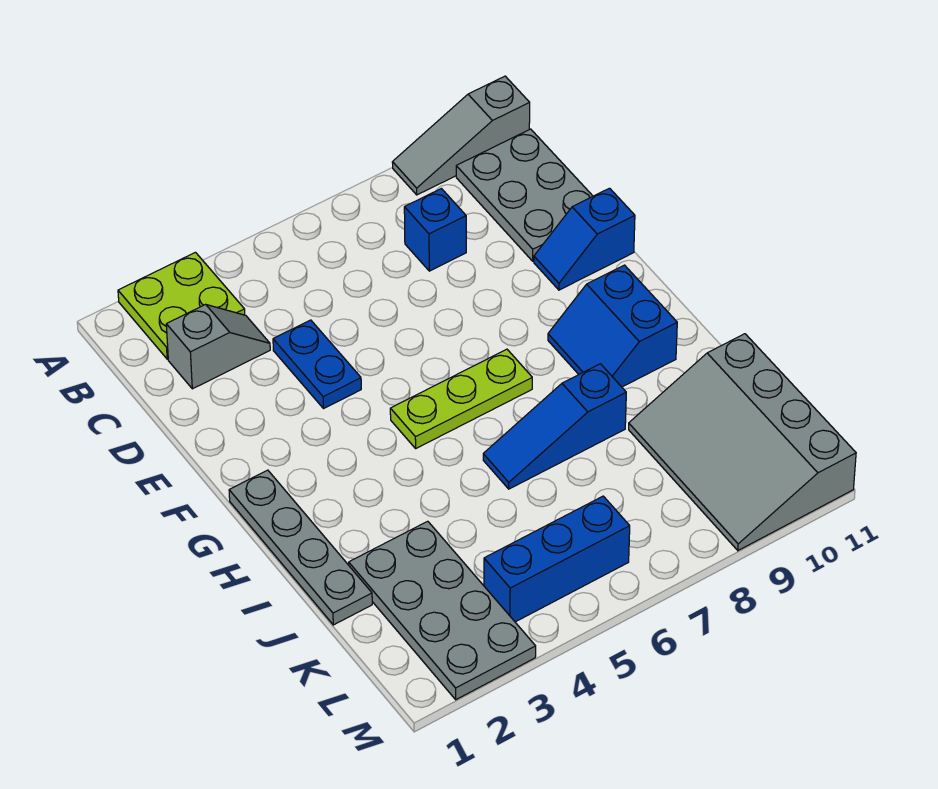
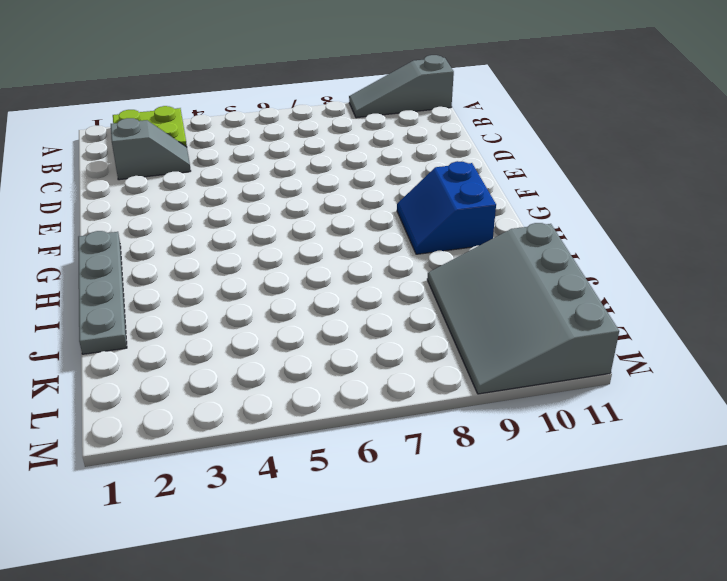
none -> grey 2x3 plate [456,129,593,261]
none -> blue 1x1 brick [404,189,466,271]
none -> blue 1x2 plate [273,320,361,409]

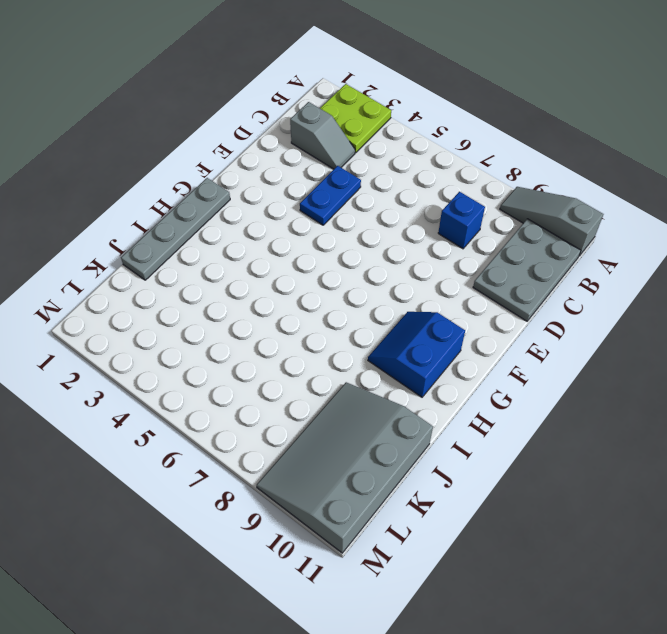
none -> blue 1x2 slope [534,188,635,290]
none -> lime 1x3 plate [390,349,532,448]
none -> blue 1x3 slope [483,364,626,489]

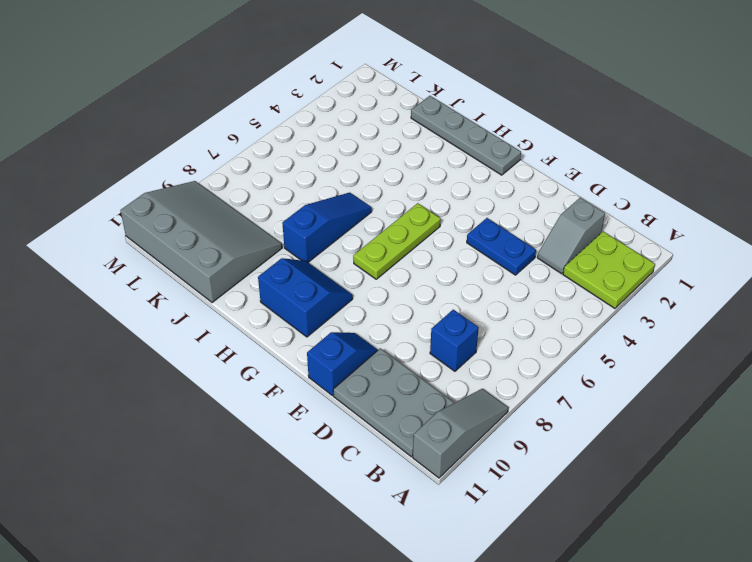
none -> grey 2x4 plate [349,521,536,700]
none -> blue 1x3 brick [484,496,630,622]

